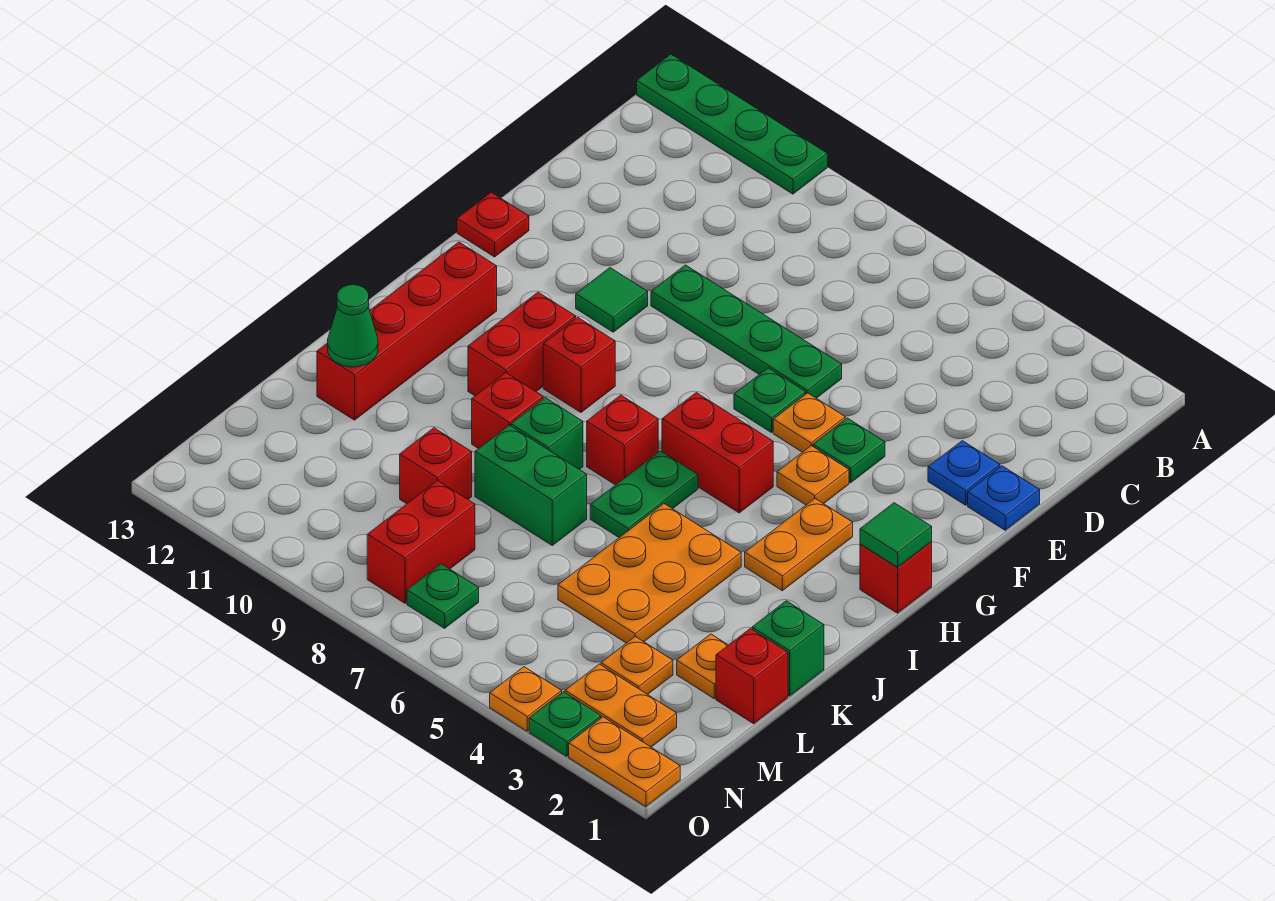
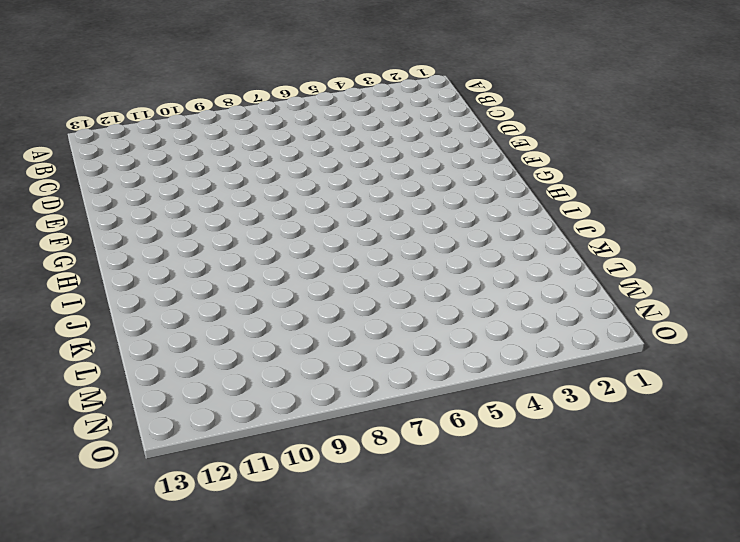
none -> green 1x4 plate [637,54,827,194]
none -> blue 1x1 plate [968,466,1040,530]
none -> blue 1x1 plate [928,441,1000,505]
none -> green 1x4 plate [651,265,842,398]

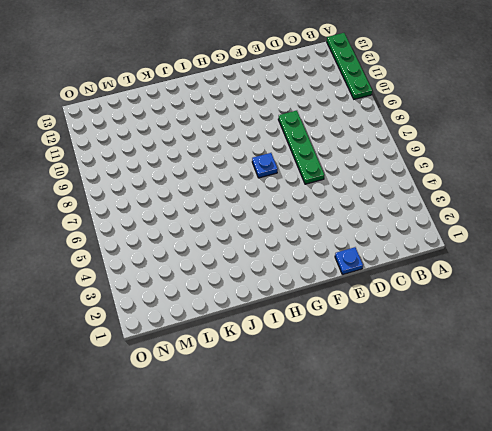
blue 1x1 plate [252,153,278,178] -> blue 1x1 plate moved to [928,441,1000,505]
none -> green 1x1 plate [813,418,885,483]
none -> orange 1x1 plate [773,393,845,452]
none -> green 1x1 plate [734,368,806,433]
none -> green 1x1 tile [576,268,648,332]

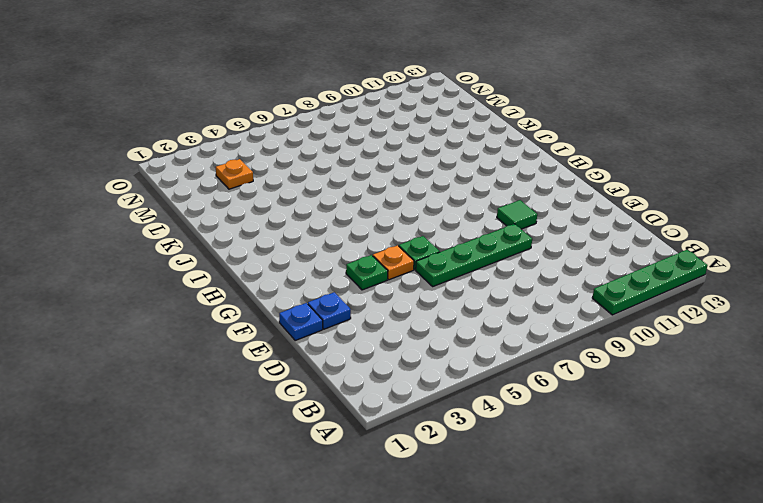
none -> red 1x1 plate [457,192,529,257]
none -> orange 1x1 plate [777,446,849,505]
none -> red 1x1 brick [860,542,932,613]
none -> orange 1x2 plate [745,499,853,591]

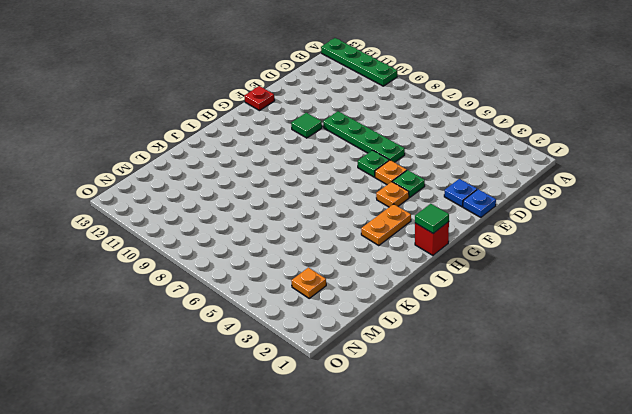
none -> red 1x2 brick [662,393,773,513]
none -> red 1x1 brick [543,317,615,412]
none -> red 1x2 brick [468,292,576,396]
none -> red 1x4 brick [317,242,497,420]

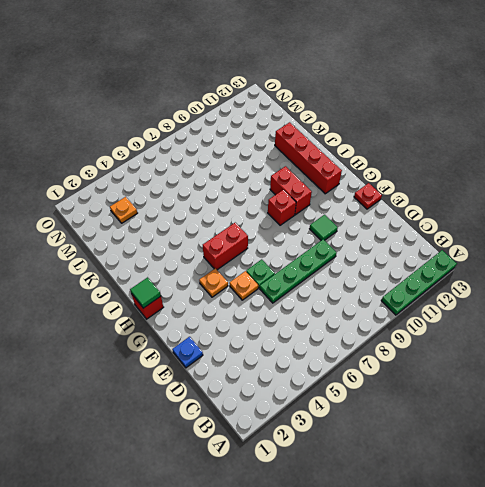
none -> blue 1x1 plate [928,441,1000,505]
none -> green 1x1 plate [813,418,885,483]
none -> orange 1x2 plate [745,499,853,591]
none -> green 1x2 plate [590,451,698,538]

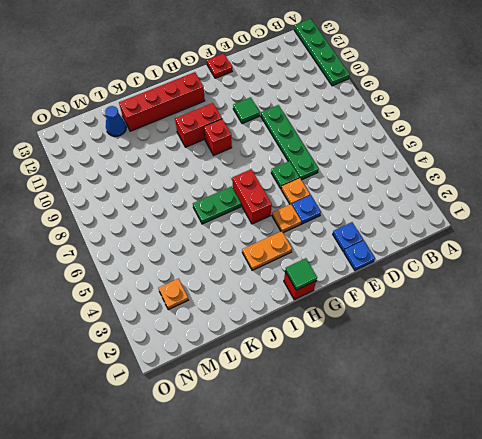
blue 1x1 plate [292,195,321,224] -> green 1x1 plate [813,418,885,483]
blue 1x1 cone [105,106,126,136] -> none
none -> red 1x1 brick [587,395,658,485]
none -> orange 2x3 plate [558,504,741,643]
none -> green 1x1 brick [511,398,583,469]
none -> red 1x1 brick [472,373,543,449]

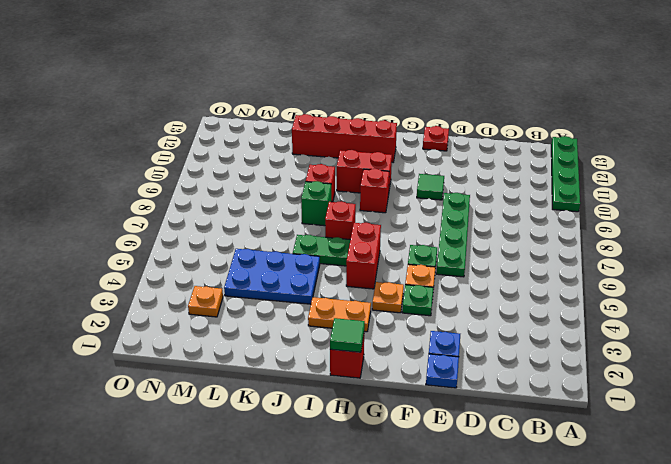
blue 2x3 plate [224,249,320,304] -> orange 2x3 plate [558,504,741,643]
none -> green 1x1 brick [752,601,824,696]
none -> green 1x2 brick [475,425,587,545]
none -> red 1x1 brick [716,628,788,724]
none -> orange 1x1 plate [677,634,728,698]

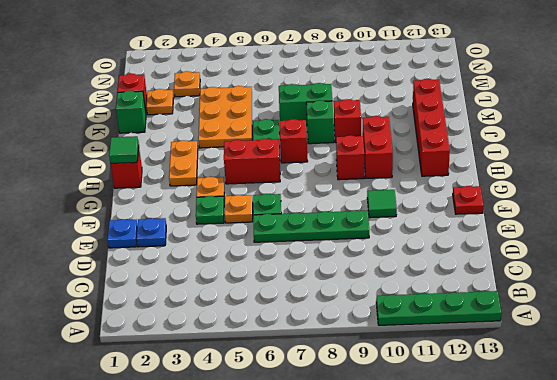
none -> red 1x1 brick [400,428,472,504]
none -> red 1x2 brick [367,480,475,603]
none -> orange 1x2 plate [565,664,677,747]
none -> green 1x1 plate [407,564,479,628]

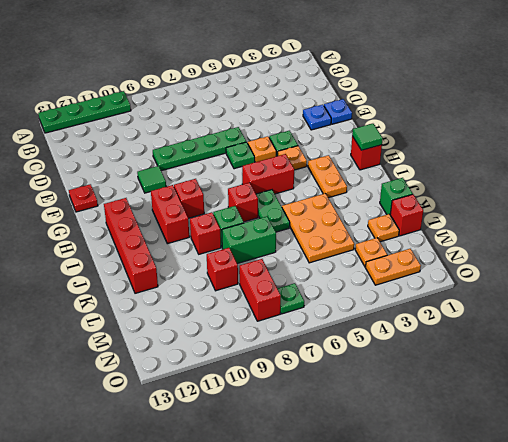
none -> orange 1x2 plate [569,717,680,806]
none -> green 1x1 plate [529,692,601,756]
none -> orange 1x1 plate [490,667,562,731]
none -> green 1x1 cone [328,285,378,367]

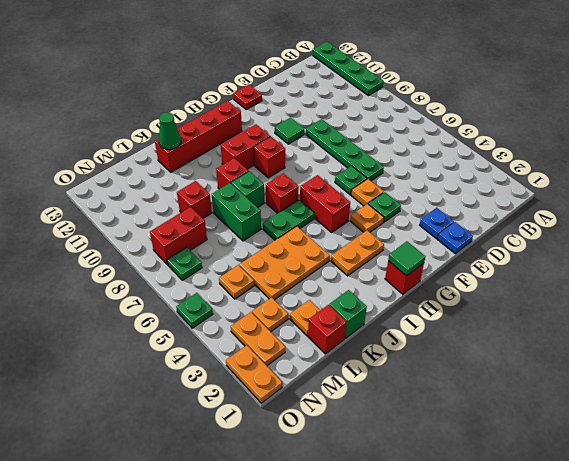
orange 1x1 plate [219,265,254,299] -> orange 1x1 plate moved to [490,667,562,731]
green 1x1 plate [176,293,213,328] -> green 1x1 plate moved to [529,692,601,756]

